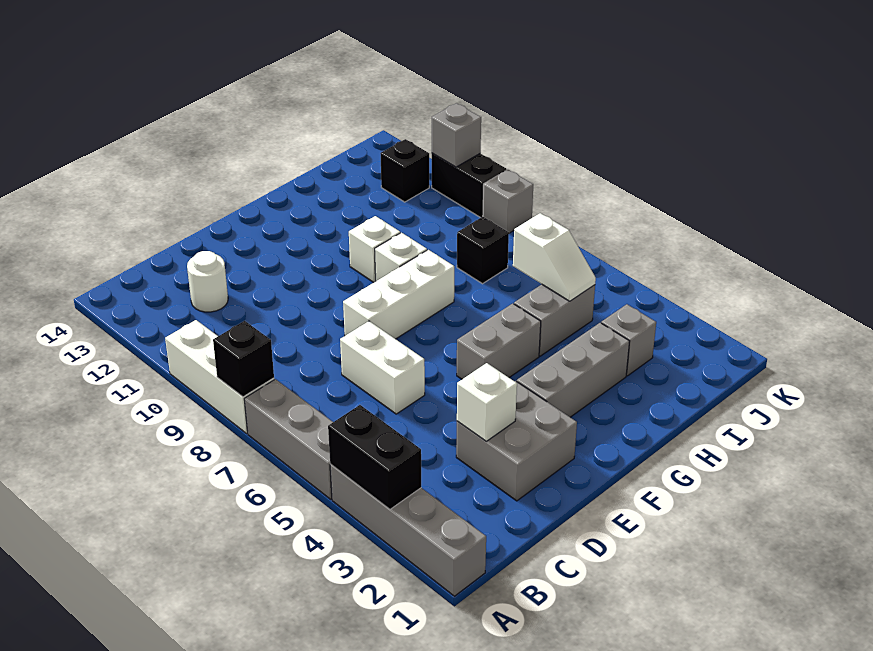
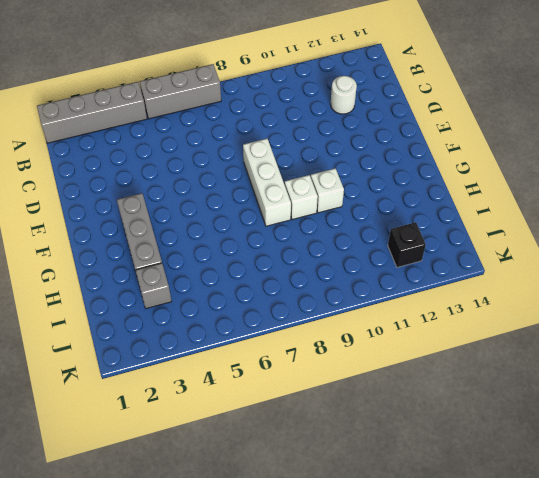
none -> white 1x3 brick [165,320,274,433]
none -> grey 2x2 brick [456,381,577,501]
none -> white 1x2 brick [340,321,425,414]

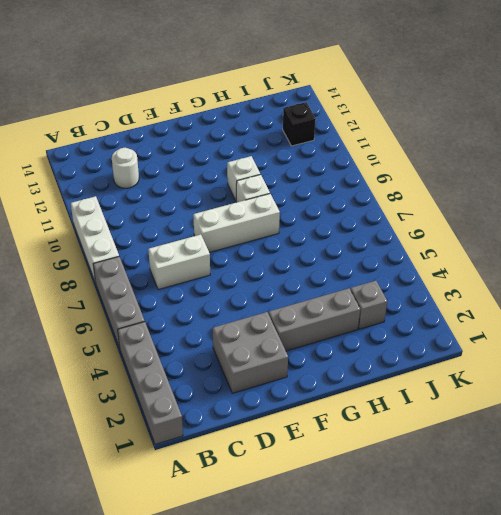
white 1x2 brick [148,235,210,290] -> white 1x2 brick turned to [340,321,425,414]
none -> grey 1x2 brick [457,303,541,379]
none -> grey 1x2 brick [514,284,595,356]
none -> black 1x1 brick [457,217,509,284]

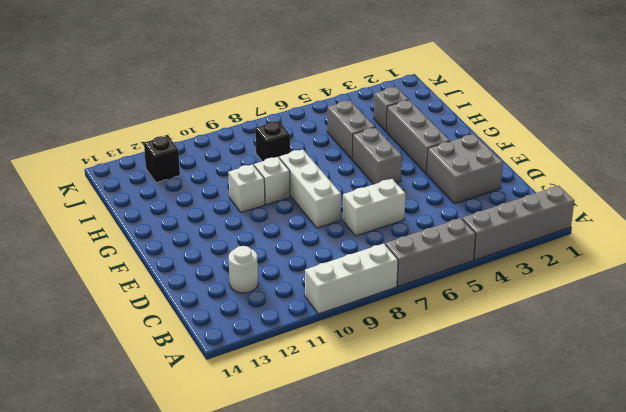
none -> grey 1x1 brick [483,170,533,233]
none -> black 1x2 brick [432,153,507,218]
none -> black 1x2 brick [328,405,421,509]

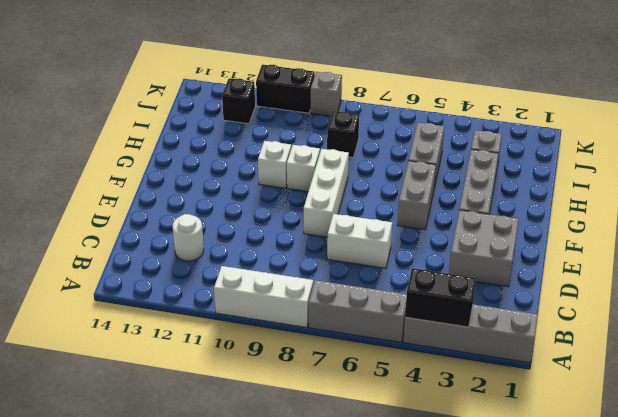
none -> black 1x1 brick [213,321,274,397]
none -> white 1x1 brick [457,363,517,441]
none -> white 1x2 slope [513,213,596,301]

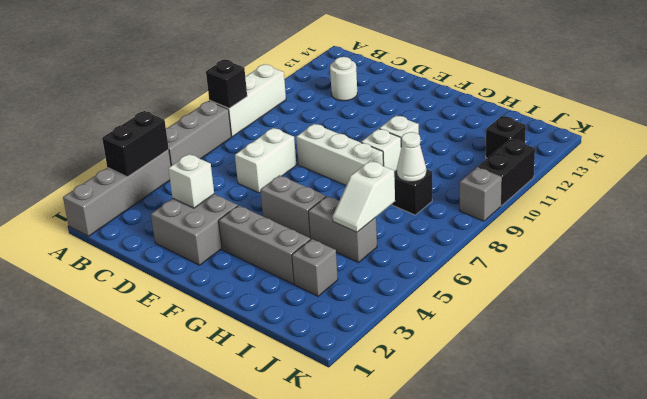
white 1x1 cone [397,132,426,182] -> none
none -> grey 1x1 brick [432,103,481,167]

